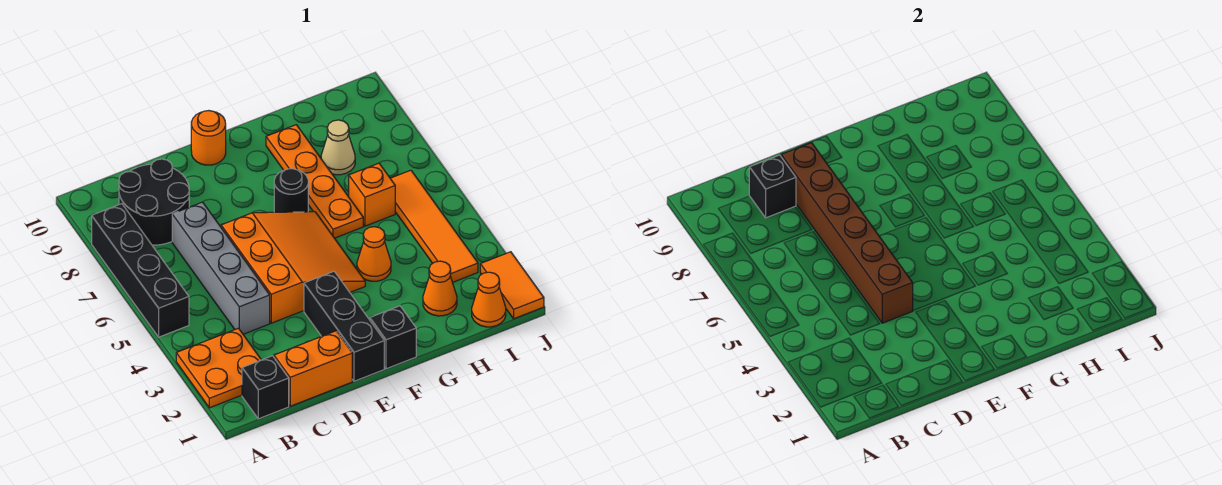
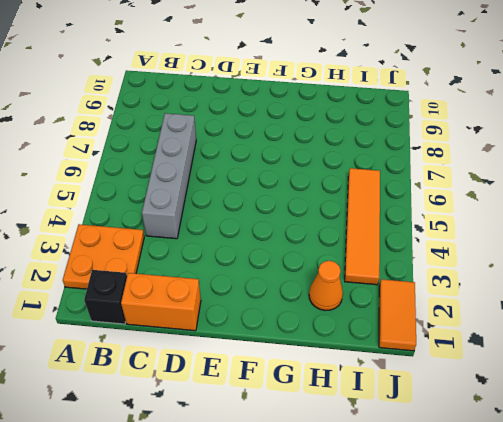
none -> black 1x4 brick [92,204,189,337]
none -> black 2x2 round brick [119,159,189,245]
none -> orange 3x3 slope [221,212,365,323]

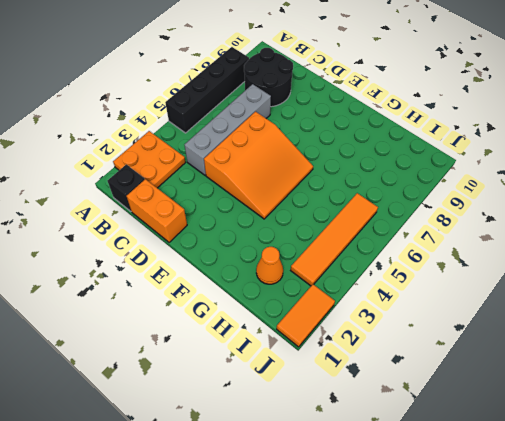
none -> black 1x3 brick [304,271,384,381]
none -> orange 1x1 round brick [191,111,226,165]
none -> black 1x1 brick [370,306,416,369]

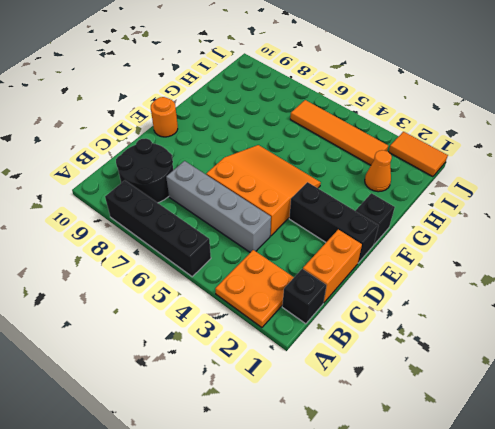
none -> black 1x1 round brick [274,169,308,212]
none -> orange 1x1 cone [357,227,391,281]
none -> orange 1x4 plate [266,125,363,238]

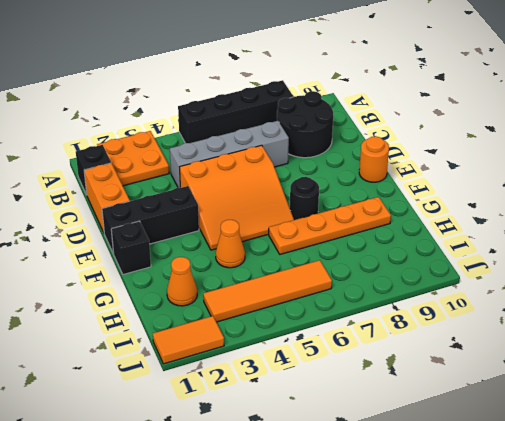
none -> orange 1x1 brick [349,163,395,226]
none -> tan 1x1 cone [321,120,355,175]
none -> orange 1x1 cone [472,272,506,327]

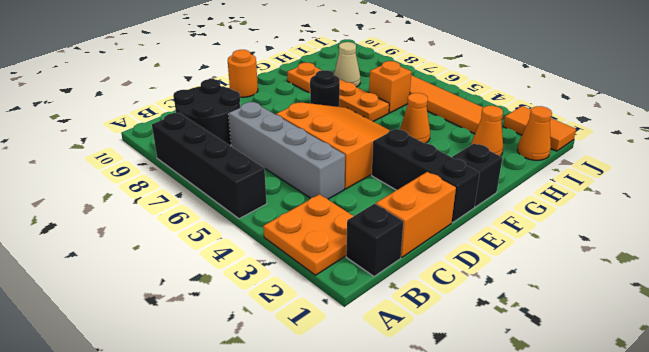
none -> black 1x1 brick [749,155,796,218]
none -> brown 1x6 brick [781,143,913,323]

